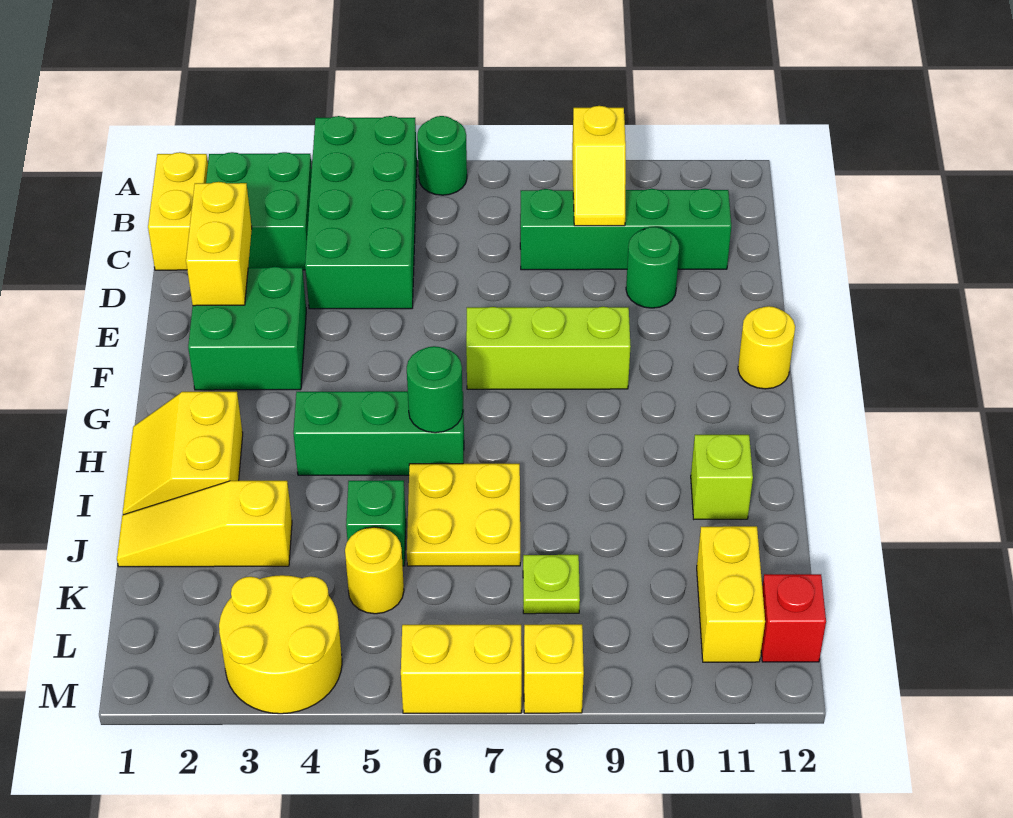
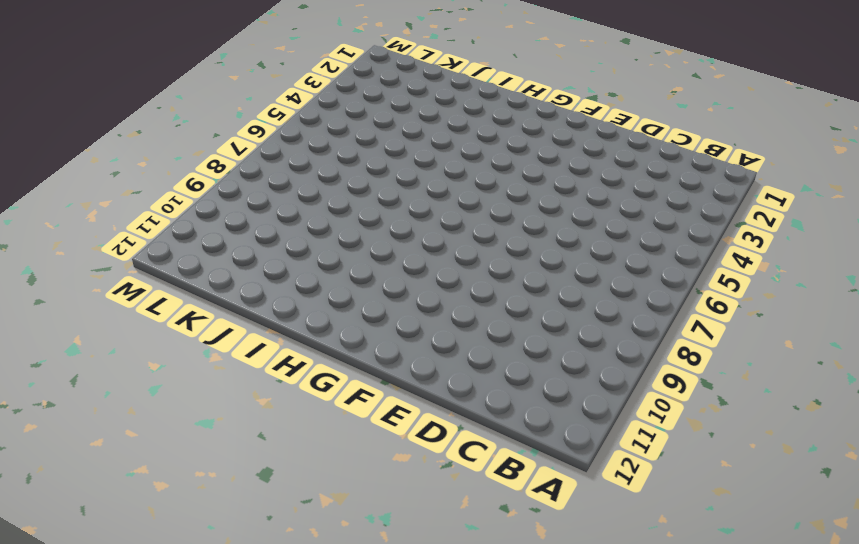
none -> green 2x4 brick [305,116,417,309]
none -> green 1x1 round brick [417,116,467,195]
none -> yellow 1x2 brick [148,152,208,270]

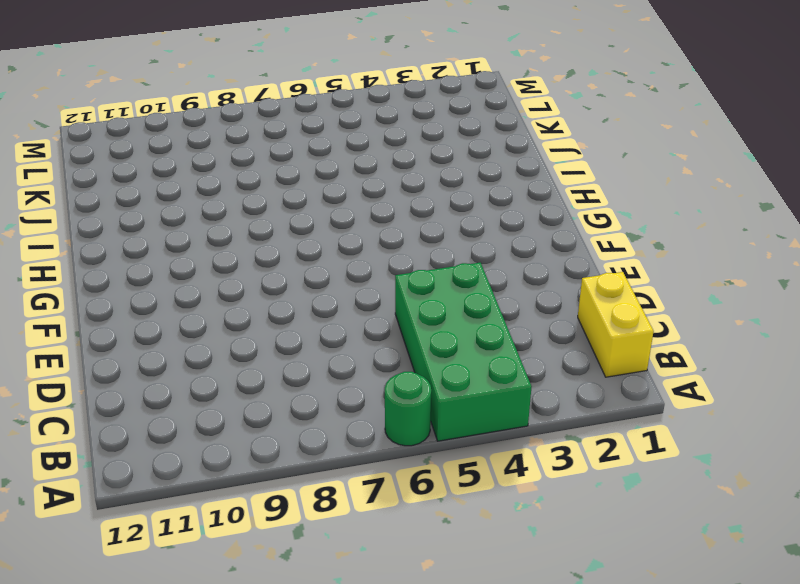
none -> green 2x2 brick [206,152,312,270]
none -> green 1x4 brick [520,189,731,270]
none -> green 1x1 round brick [626,227,680,308]

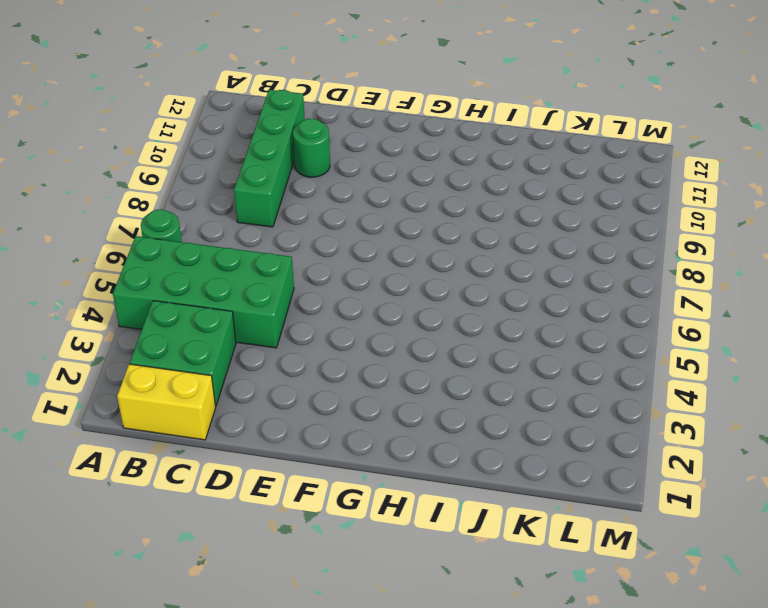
none -> green 2x2 brick [188,267,306,390]
none -> lime 1x3 brick [466,307,631,389]
none -> yellow 1x1 round brick [738,306,795,389]

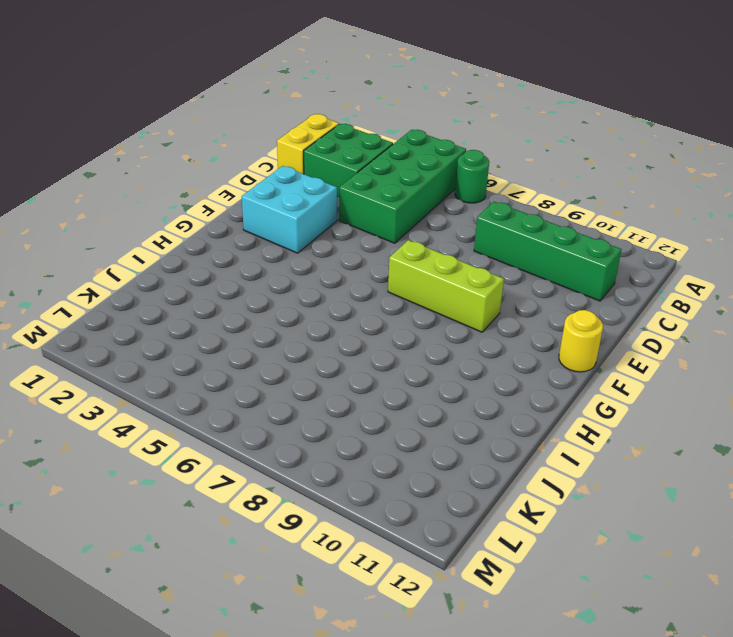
cyan 2x2 brick [242,166,337,253] -> green 2x2 brick [188,267,306,390]
none -> green 1x1 round brick [626,227,680,308]
none -> yellow 2x2 slope [123,392,243,515]
none -> green 1x3 brick [293,391,464,475]

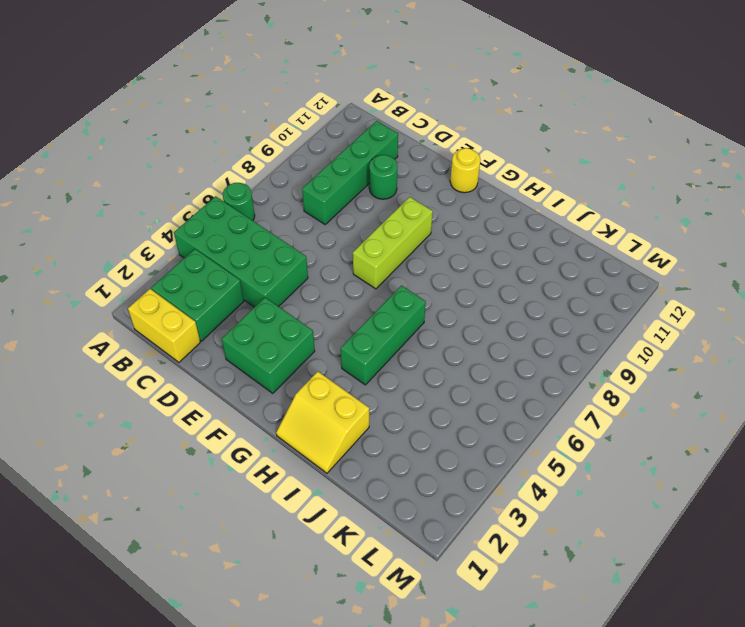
none -> yellow 2x2 plate [407,463,520,566]
none -> lime 1x1 brick [691,435,753,519]
none -> yellow 1x3 slope [117,481,292,567]

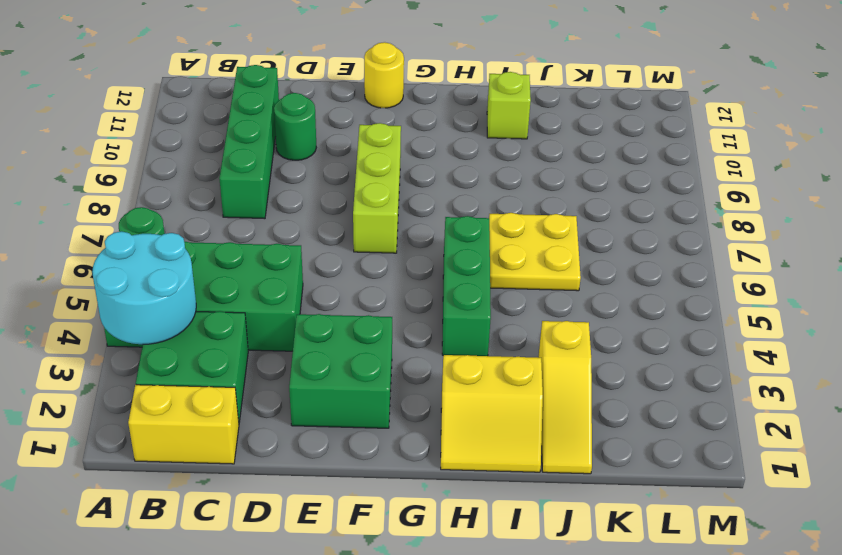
cyan 2x2 round brick [92,231,196,344] -> none
none -> green 1x1 brick [346,480,406,566]
none -> yellow 1x1 round brick [345,527,404,614]
none -> lime 1x1 plate [523,555,580,614]

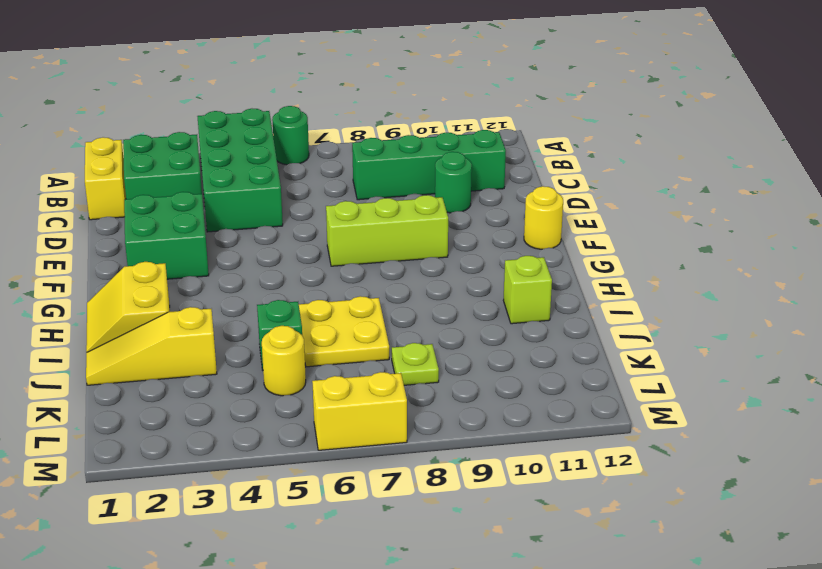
none -> green 1x3 brick [293,391,464,475]
none -> yellow 1x2 brick [697,526,765,662]
none -> yellow 2x2 round brick [219,575,342,714]

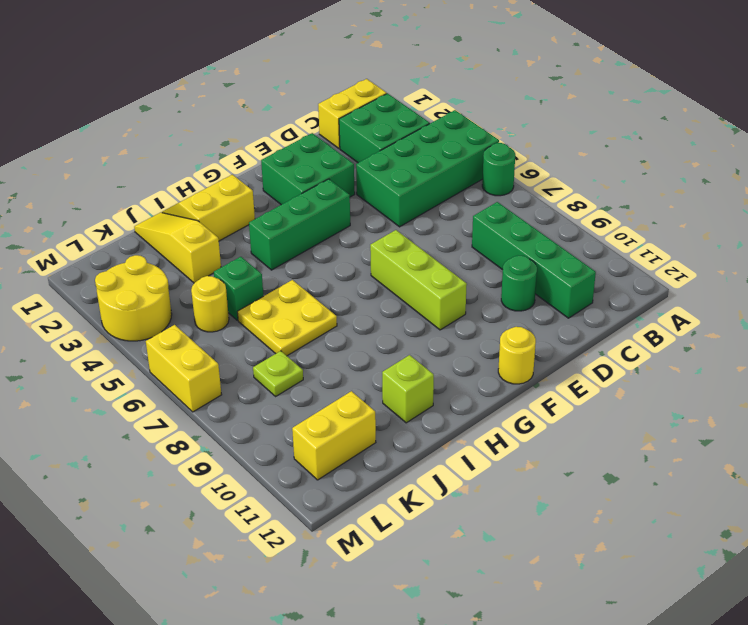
green 1x3 brick [249,179,350,270] -> green 1x3 brick turned to [293,391,464,475]
none -> red 1x1 brick [761,574,826,662]
none -> yellow 1x1 brick [524,624,584,713]
none -> yellow 1x2 slope [572,106,626,226]

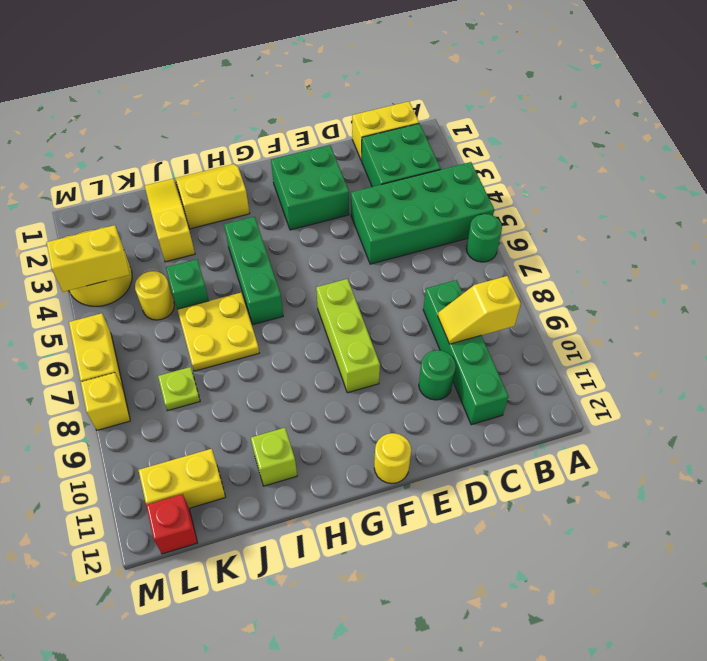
yellow 1x2 brick [47,225,130,292] -> yellow 1x2 brick moved to [186,182,252,306]
none -> green 1x1 round brick [407,346,463,433]

